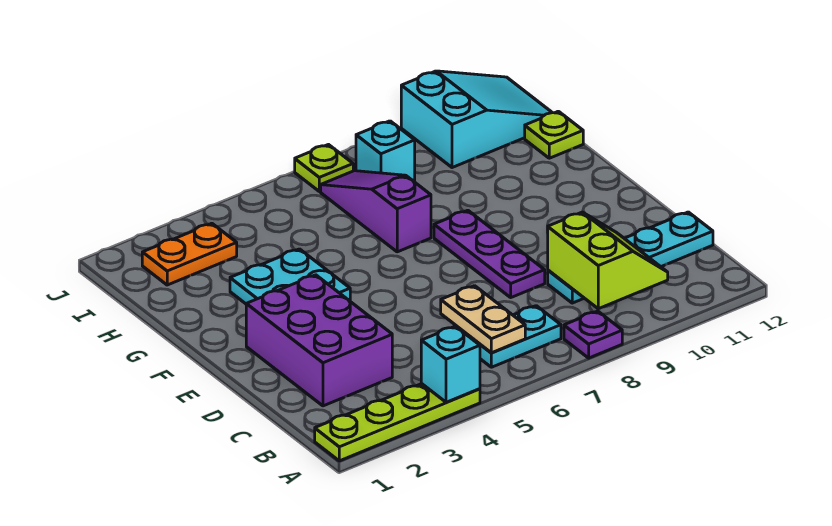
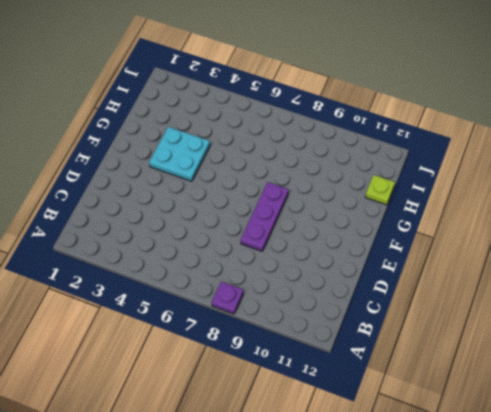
none -> lime 1x4 plate [315,384,480,461]
none -> cyan 1x2 plate [467,306,561,367]
none -> purple 2x3 brick [246,275,392,406]

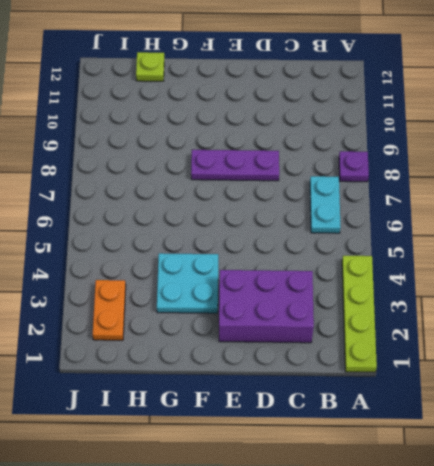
none -> cyan 1x4 plate [548,212,713,303]
none -> purple 1x3 slope [321,171,431,252]
none -> cyan 1x1 brick [356,121,415,182]

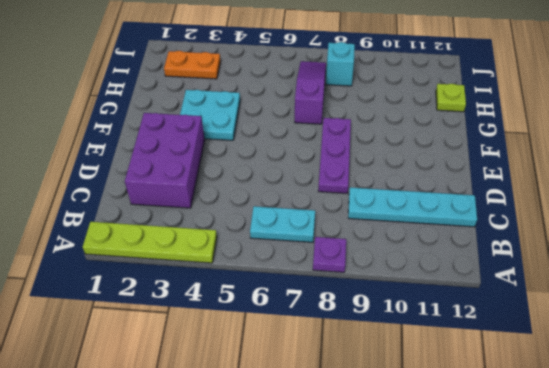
none -> cyan 2x3 slope [401,71,552,168]
none -> lime 1x1 plate [295,145,353,191]
none -> cyan 1x1 brick [421,326,480,402]

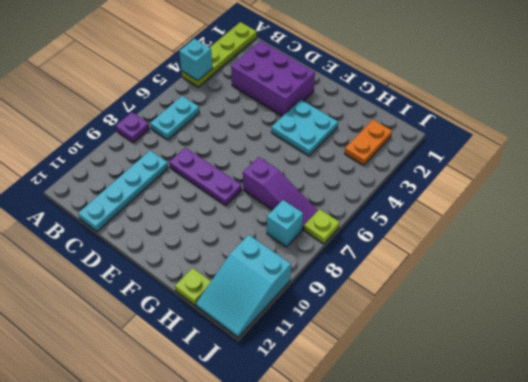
none -> tan 1x2 plate [441,286,525,353]
none -> lime 2x2 slope [548,212,668,309]

